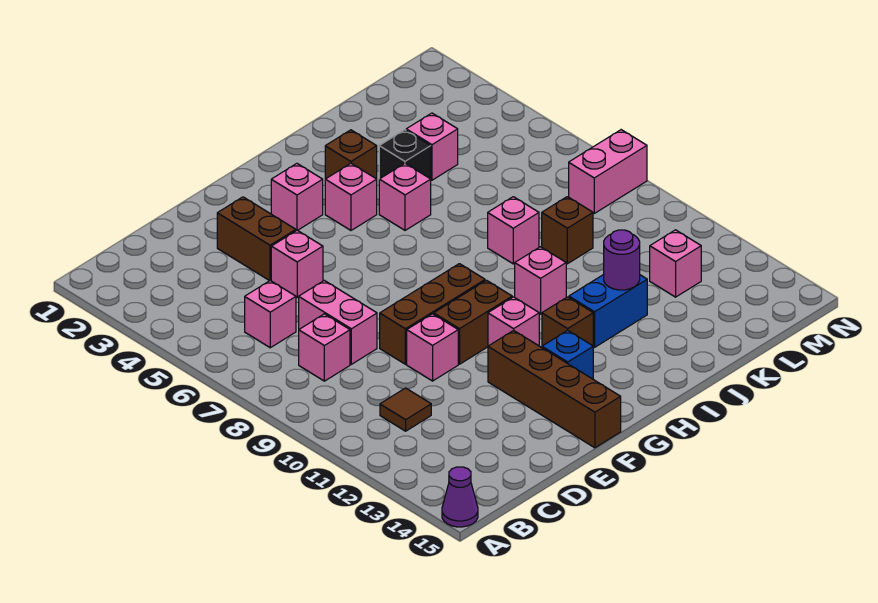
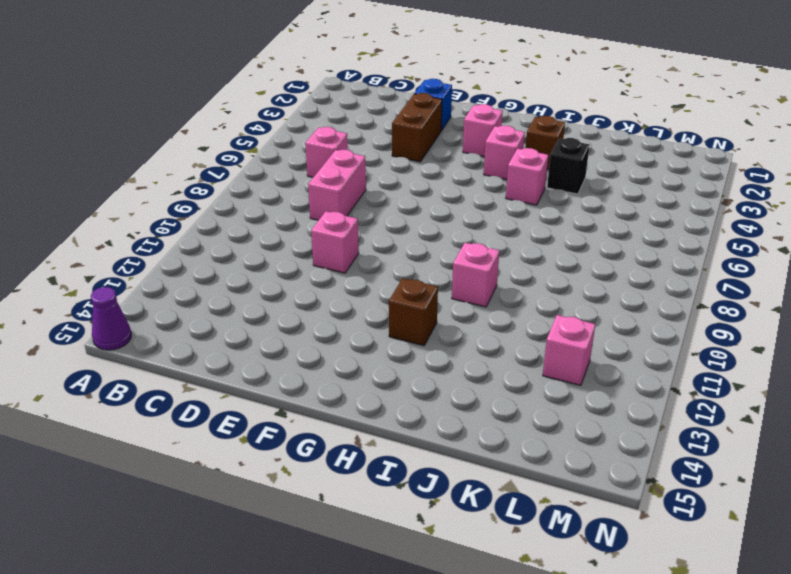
blue 1x1 brick [414,79,452,131] -> blue 1x1 brick moved to [542,330,593,379]
none -> pink 1x1 brick [299,314,350,381]
none -> brown 1x1 tile [380,388,431,431]
none -> pink 1x1 brick [271,230,323,297]

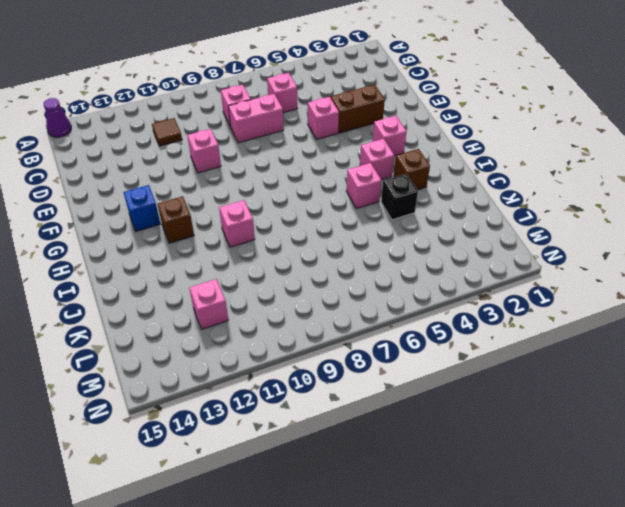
none -> brown 1x3 brick [380,264,485,364]
none -> brown 1x2 brick [434,280,512,364]
none -> brown 1x4 brick [488,330,621,448]

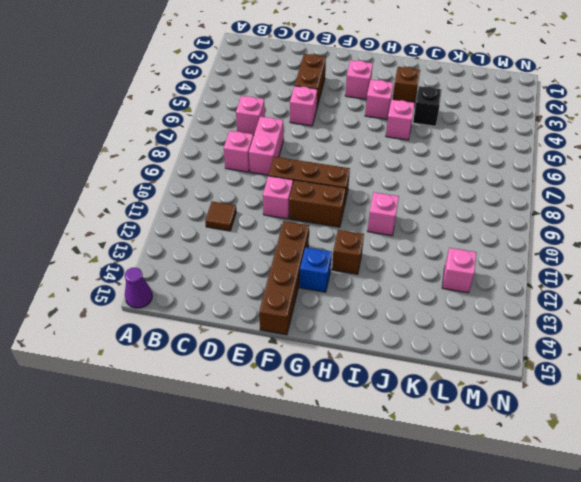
none -> pink 1x1 brick [488,297,539,346]
none -> blue 1x2 brick [569,275,647,347]
none -> pink 1x1 brick [488,197,539,264]

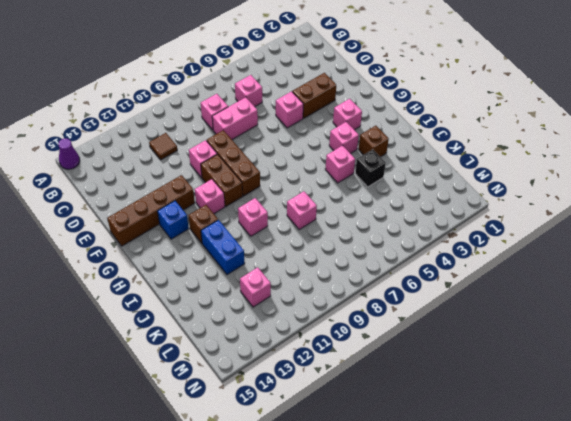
none -> pink 1x1 brick [406,113,458,180]
none -> brown 1x1 brick [542,197,593,264]
none -> pink 1x2 brick [569,130,647,213]

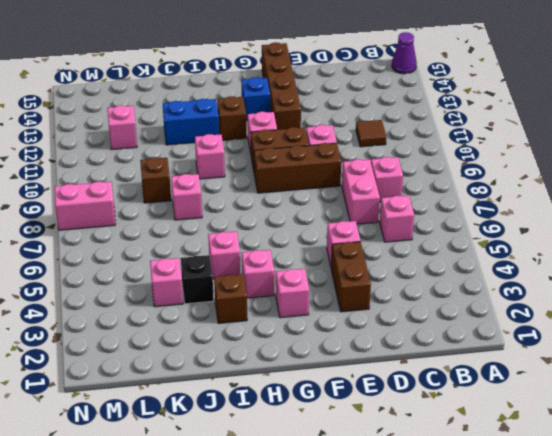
none -> purple 1x1 round brick [604,230,640,290]

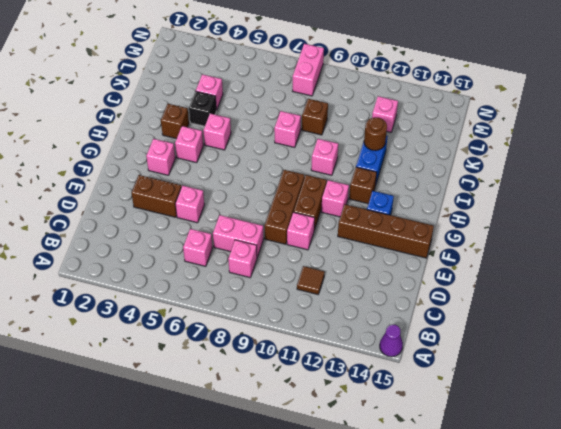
brown 1x1 round brick [364,117,387,151] -> purple 1x1 round brick [604,230,640,290]

